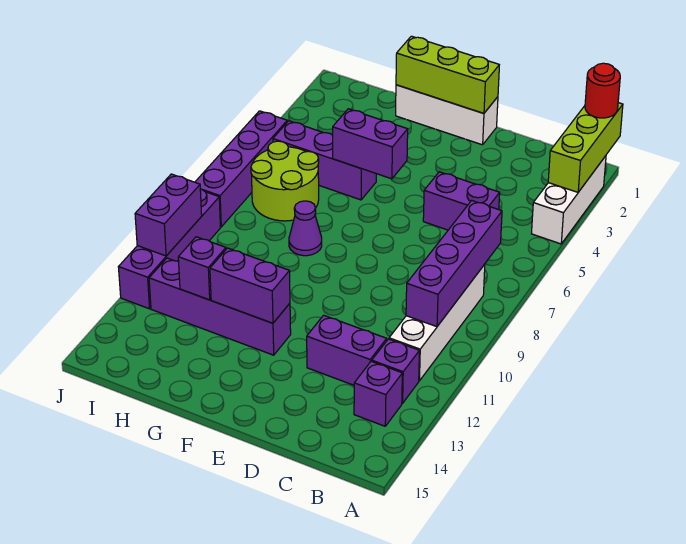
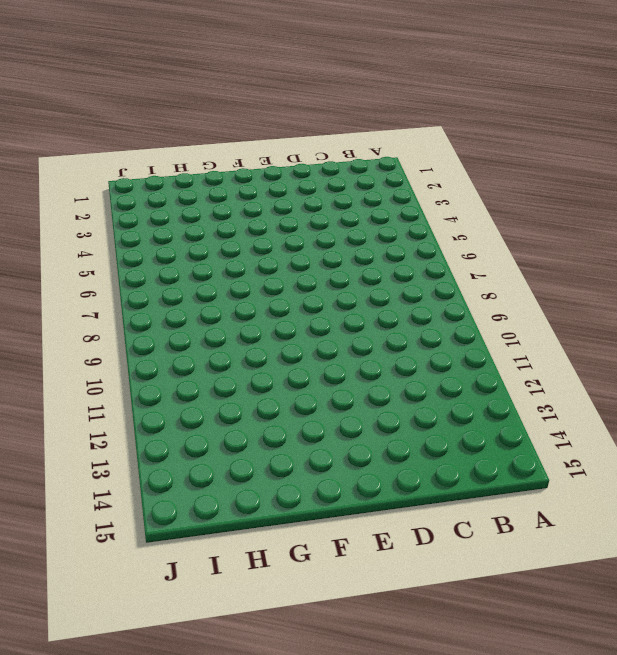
none -> white 1x3 brick [531,156,606,244]
none -> white 1x4 brick [389,264,485,381]
none -> purple 1x1 brick [372,339,419,403]

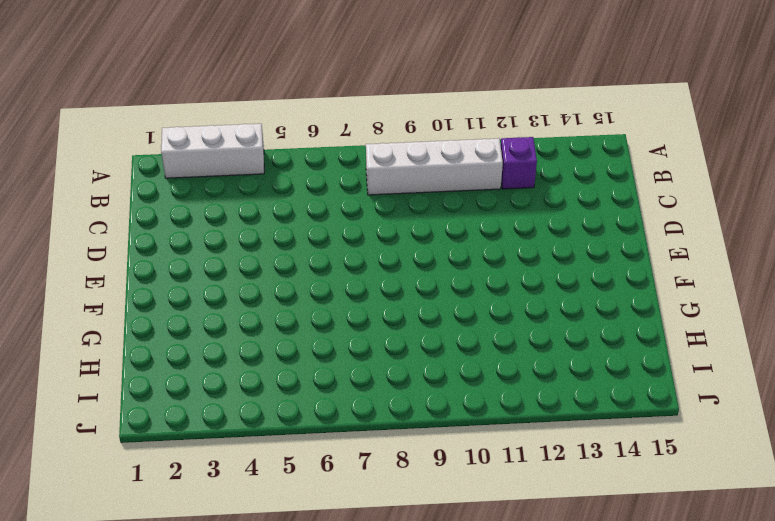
none -> purple 1x1 brick [354,361,402,426]
none -> purple 1x2 brick [423,172,500,230]
none -> purple 1x2 brick [307,315,387,385]

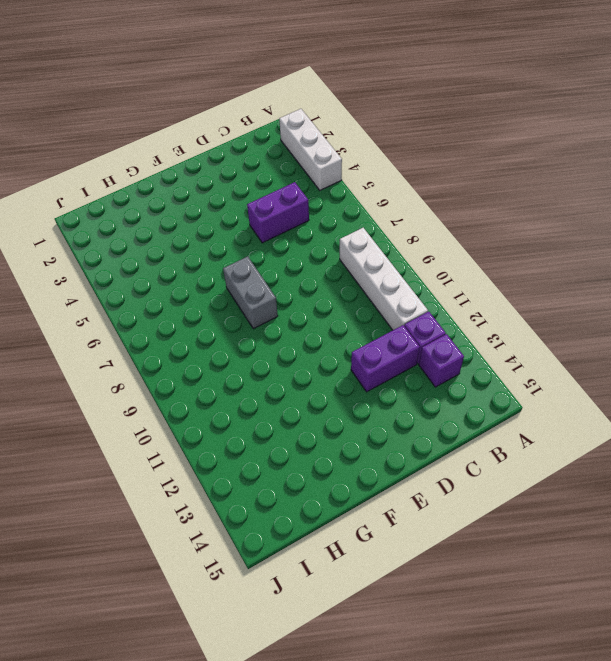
grey 1x2 brick [223,256,278,329] -> none
none -> white 1x3 brick [396,85,498,145]
none -> purple 1x4 brick [149,258,291,355]
none -> purple 1x3 brick [273,121,376,200]

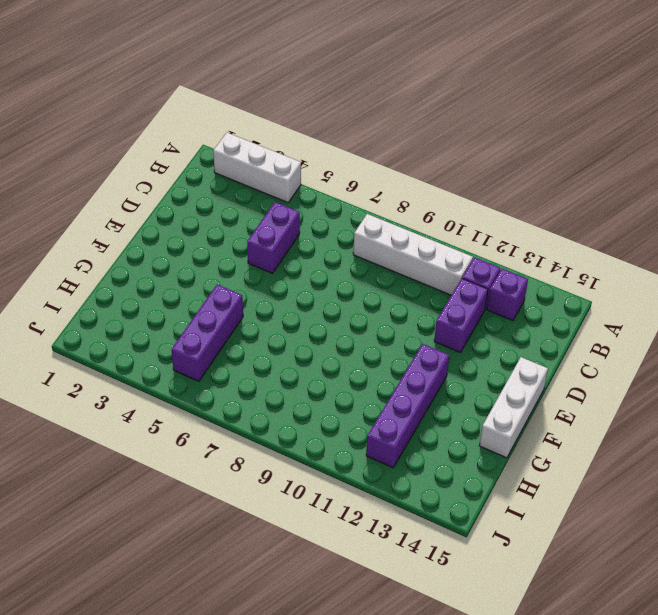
white 1x3 brick [479,357,548,458] -> white 1x3 brick moved to [396,85,498,145]
none -> purple 1x1 cone [289,201,322,256]
none -> lime 2x2 round brick [251,141,319,221]
none -> purple 1x4 brick [195,111,287,227]

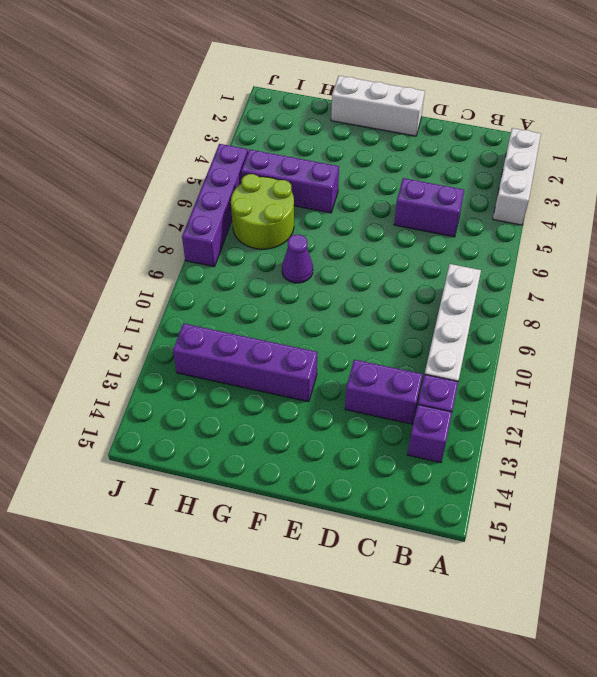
none -> purple 1x4 brick [119,189,221,309]
none -> lime 1x3 brick [548,103,623,192]
none -> purple 1x4 brick [406,201,502,327]

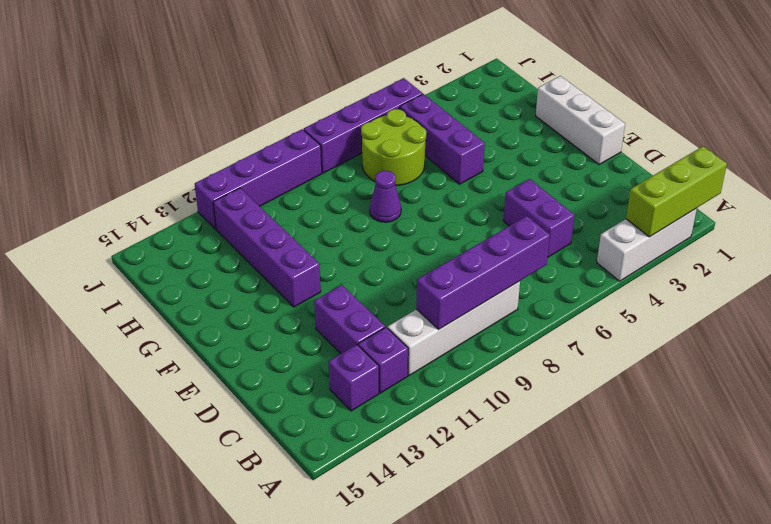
none -> lime 1x3 brick [396,36,499,113]
none -> purple 1x2 brick [333,109,408,179]
none -> purple 1x2 brick [210,248,290,323]

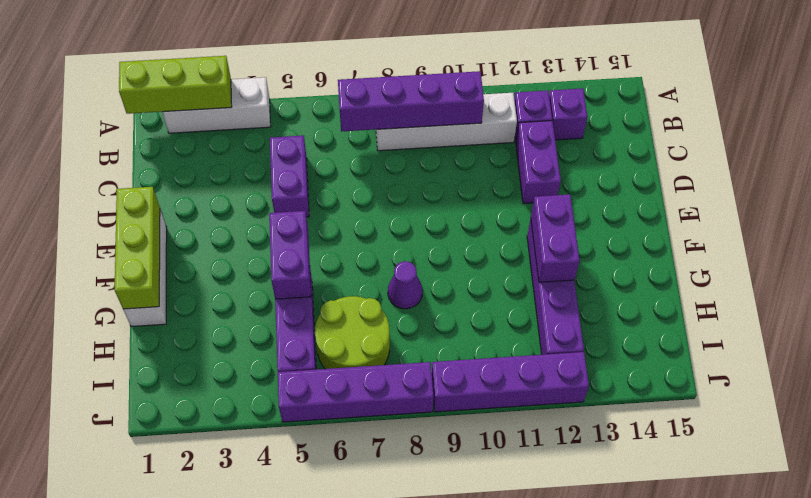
none -> purple 1x1 brick [178,237,226,300]
none -> purple 1x2 brick [135,174,202,256]
none -> red 1x1 round brick [585,63,620,118]

